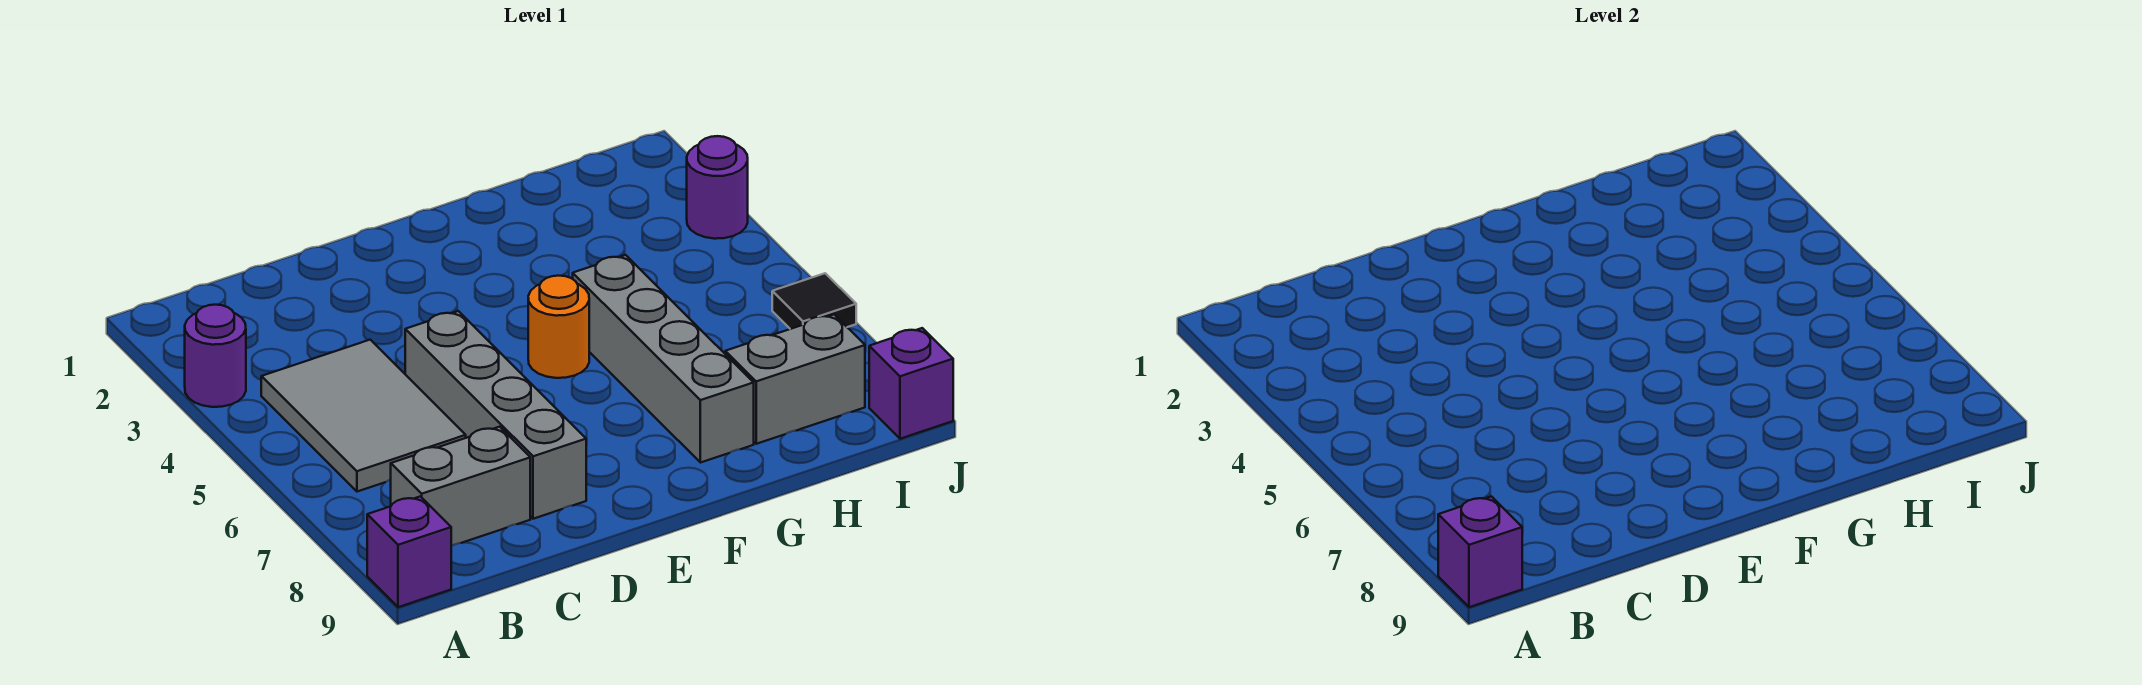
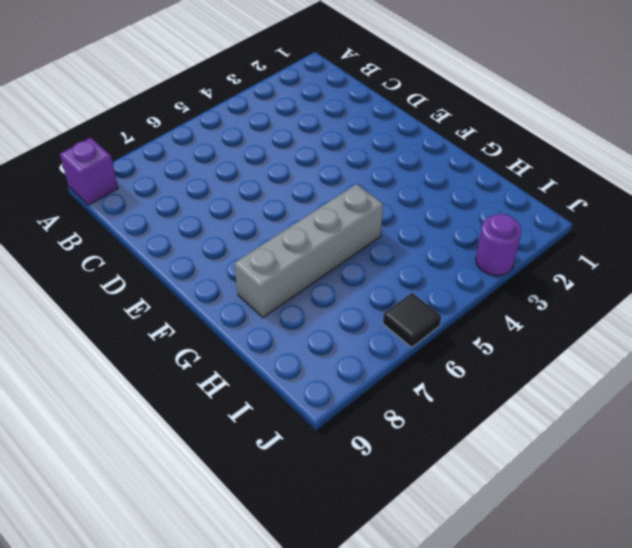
none -> purple 1x1 round brick [185,305,246,407]
none -> grey 2x3 tile [261,340,466,492]
none -> grey 1x2 brick [391,427,530,546]

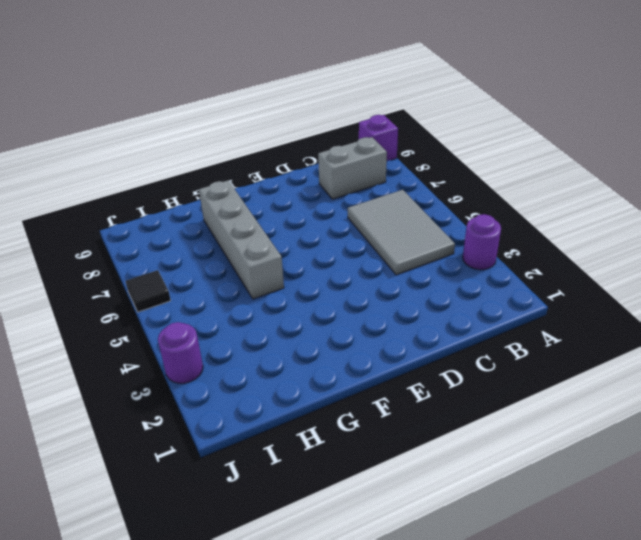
none -> grey 1x4 brick [405,311,586,519]
none -> orange 1x1 round brick [528,276,589,378]
none -> grey 1x2 brick [725,315,865,444]

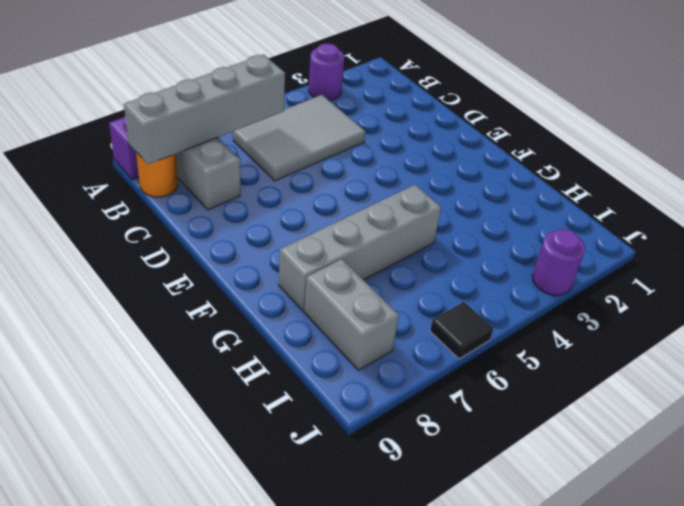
grey 1x4 brick [124,55,285,164] -> grey 1x4 brick moved to [405,311,586,519]
orange 1x1 round brick [136,152,178,197] -> orange 1x1 round brick moved to [528,276,589,378]
none -> purple 1x1 brick [869,328,953,439]
none -> purple 1x1 brick [1438,496,1522,607]

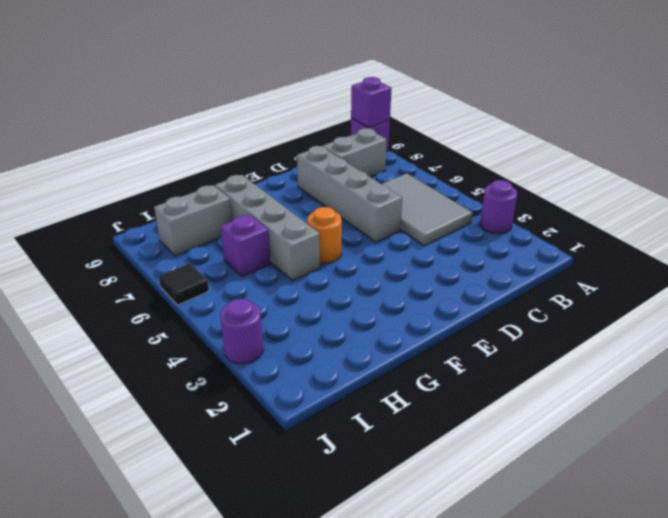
purple 1x1 brick [221,214,271,277] -> purple 1x1 brick moved to [869,328,953,439]

